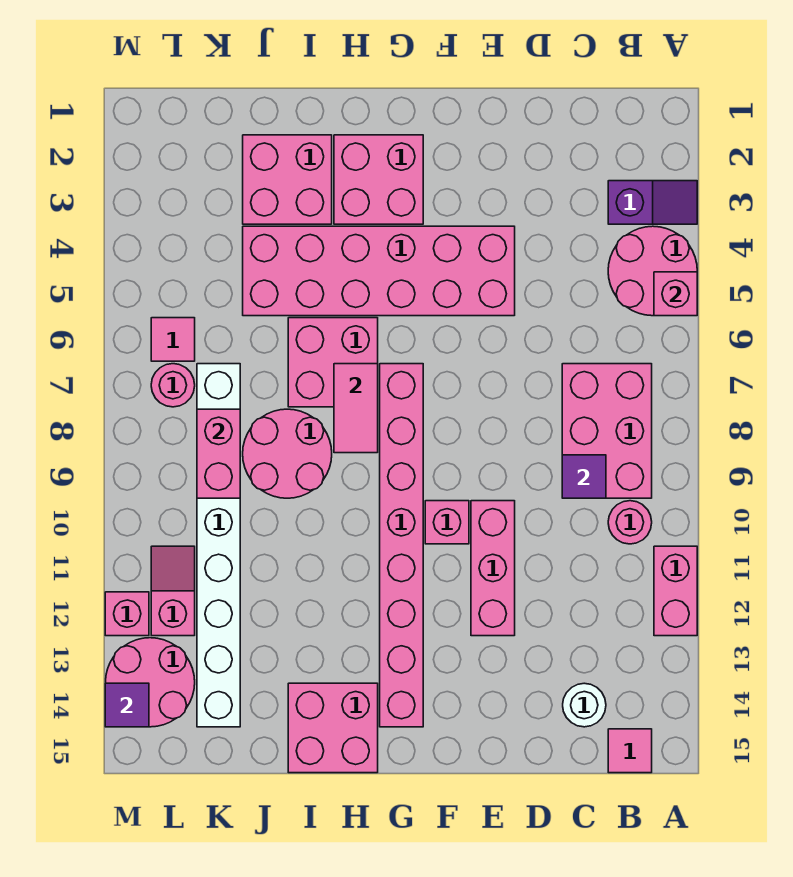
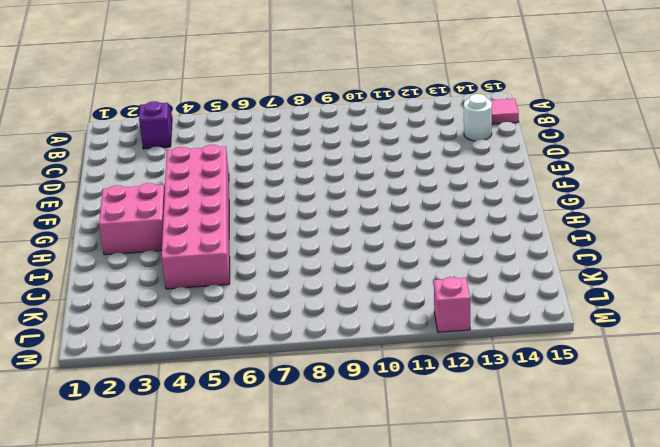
none -> pink 2x2 round brick [608,226,697,316]
none -> pink 1x2 brick [654,546,697,636]
none -> pink 2x3 brick [562,364,652,498]

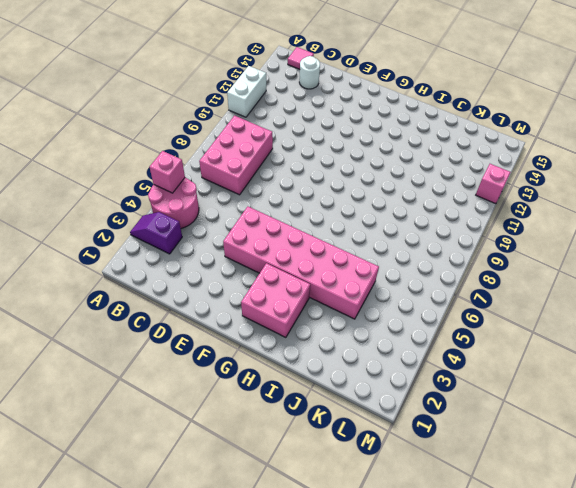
white 1x2 brick [227,66,266,117] -> pink 1x2 brick [654,546,697,636]
none -> pink 1x1 round brick [608,501,652,544]
none -> pink 1x3 brick [471,501,515,636]
none -> pink 1x1 brick [425,501,469,544]

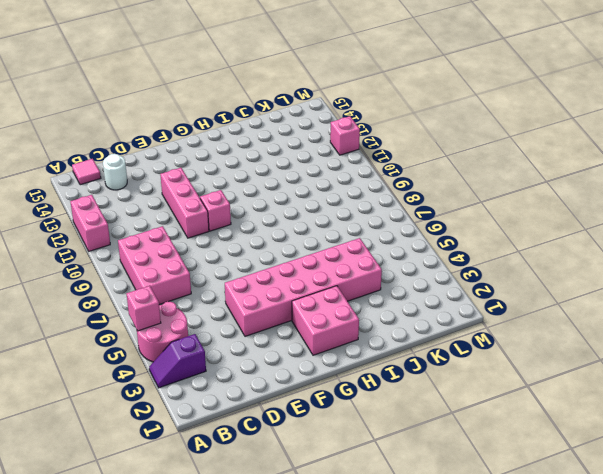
none -> pink 1x1 round brick [608,501,652,544]
none -> pink 1x8 brick [380,364,423,727]
none -> pink 2x2 brick [288,318,378,407]

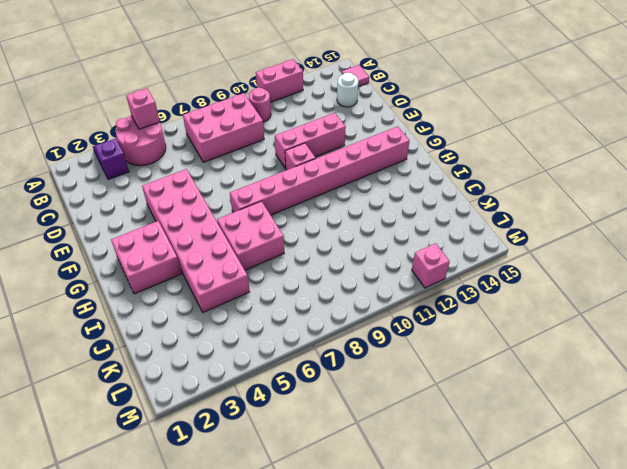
none -> pink 2x2 brick [288,683,378,773]
none -> pink 2x2 brick [243,135,332,224]
none -> pink 2x2 round brick [243,409,332,498]

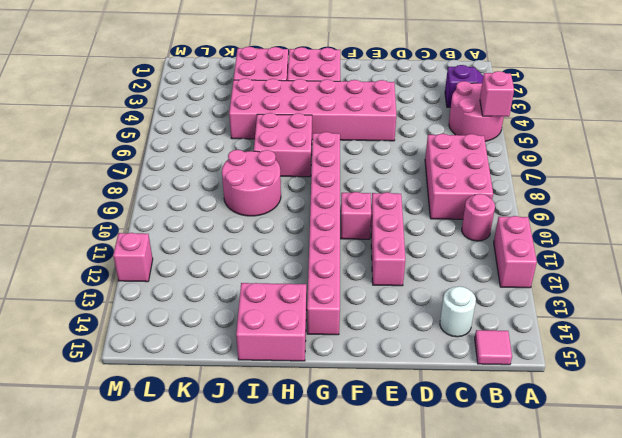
none -> white 1x8 brick [197,364,240,727]
none -> pink 1x1 tile [151,318,195,361]
none -> pink 1x1 round brick [151,364,195,407]

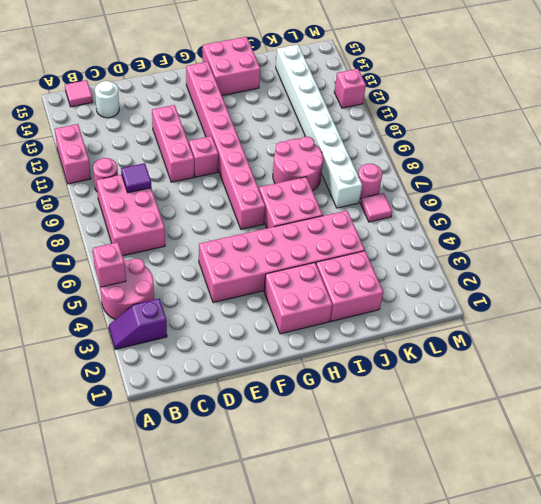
none -> pink 1x2 slope [151,546,195,636]
none -> pink 2x2 round brick [106,638,195,727]
none -> pink 1x2 tile [334,364,378,453]

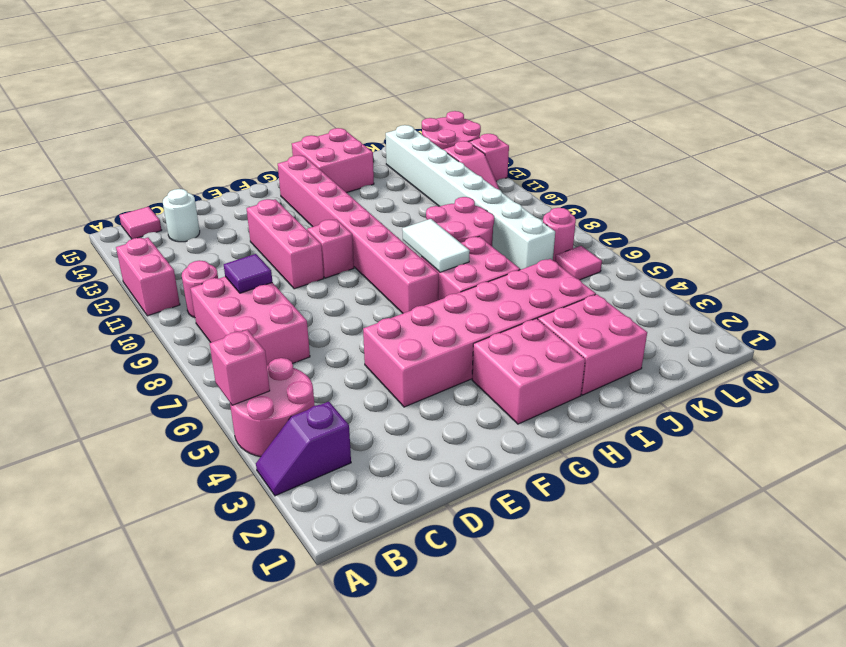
white 1x2 tile [402,219,470,272] -> pink 1x2 tile [334,364,378,453]
none -> pink 1x2 brick [197,409,240,498]
none -> purple 1x1 tile [105,683,149,727]

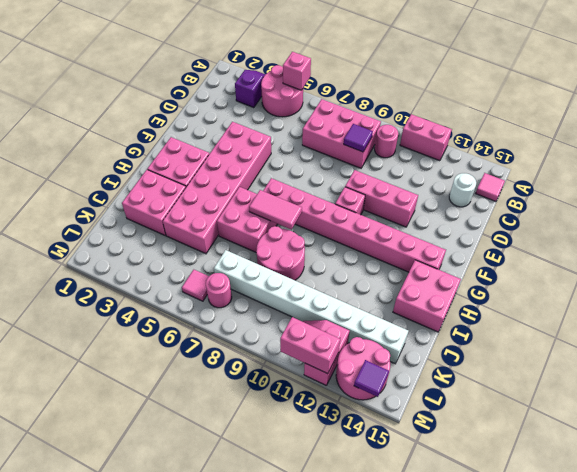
pink 1x2 brick [280,317,340,374] -> pink 1x2 brick moved to [197,409,240,498]

